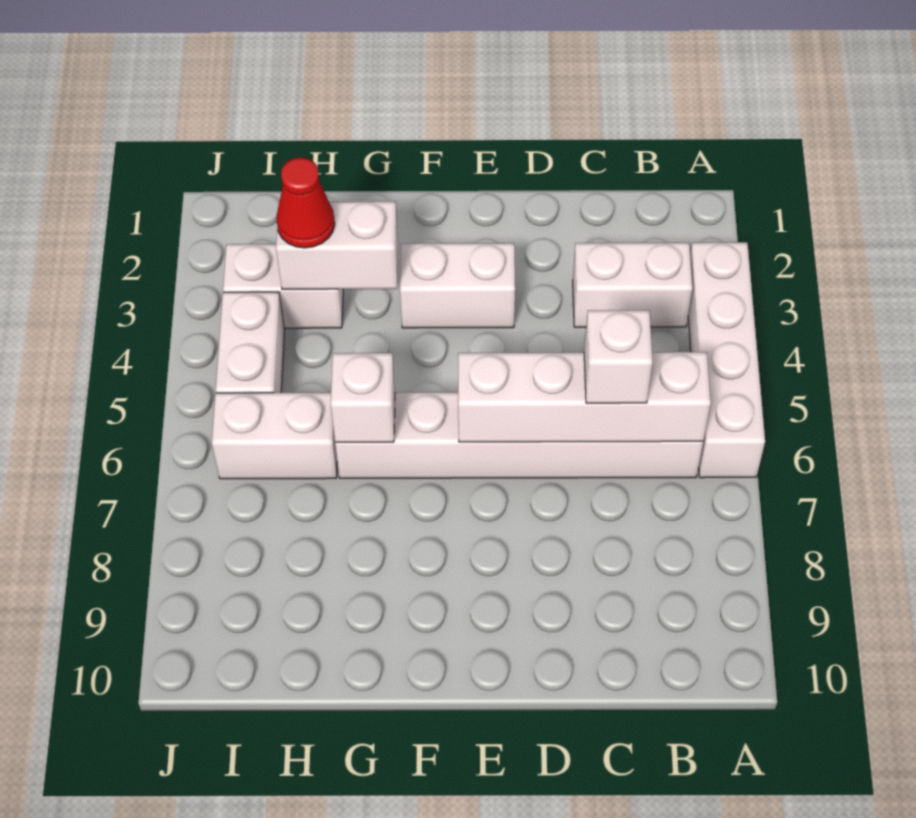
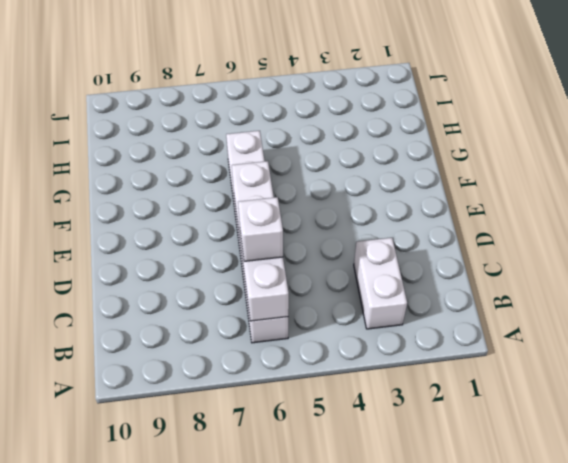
none -> white 1x4 brick [688,242,765,478]
none -> white 1x2 brick [400,243,515,328]
none -> white 1x2 brick [223,244,343,328]

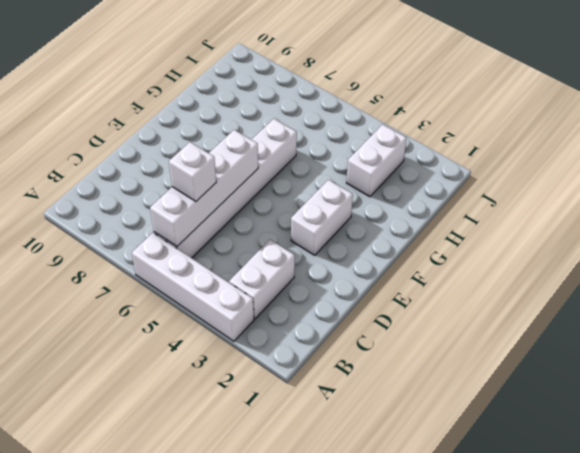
none -> white 1x2 brick [212,393,337,479]
none -> white 1x2 brick [216,292,285,393]
none -> white 1x2 brick [276,201,398,289]

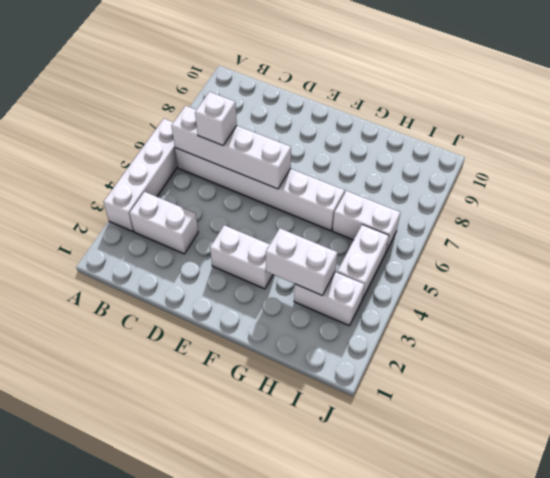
none -> white 1x1 brick [331,353,395,443]
none -> red 1x1 cone [276,158,335,248]

